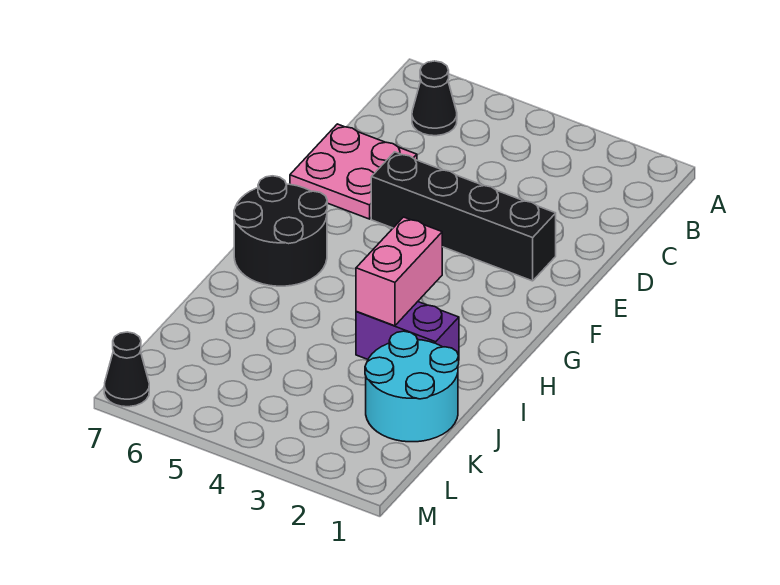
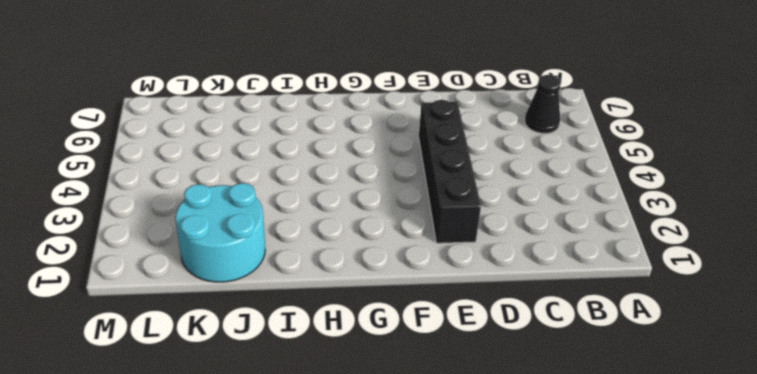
none -> pink 2x2 plate [290,124,417,219]
none -> black 2x2 round brick [234,176,327,286]

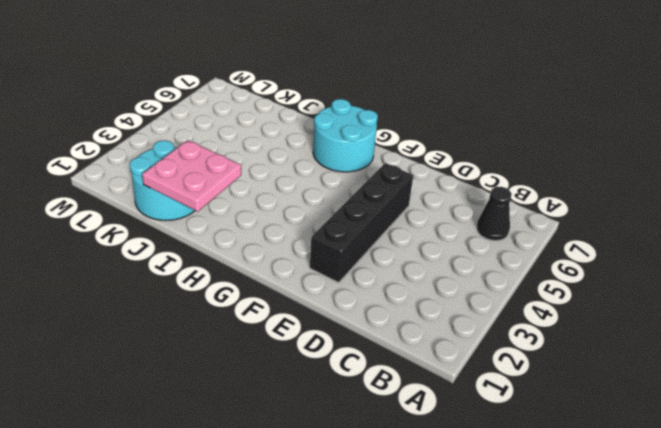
cyan 2x2 round brick [313,99,378,172] -> black 2x2 round brick [234,176,327,286]
pink 2x2 plate [142,140,241,211] -> pink 2x2 plate moved to [290,124,417,219]
none -> purple 1x2 brick [356,302,459,359]
none -> black 1x1 cone [104,332,149,407]

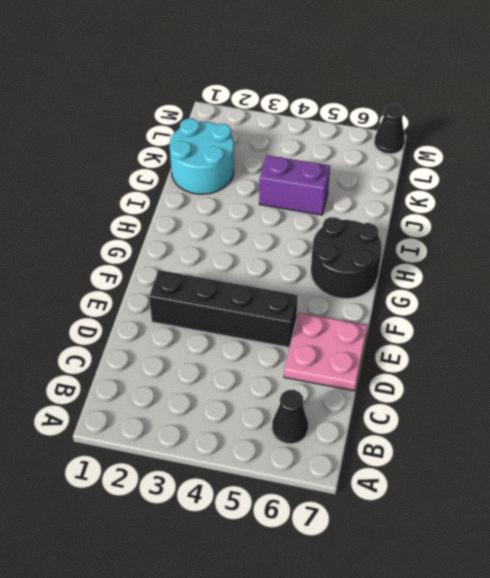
purple 1x2 brick [259,155,330,215] -> purple 1x2 brick moved to [356,302,459,359]
none -> pink 1x2 brick [356,217,442,326]

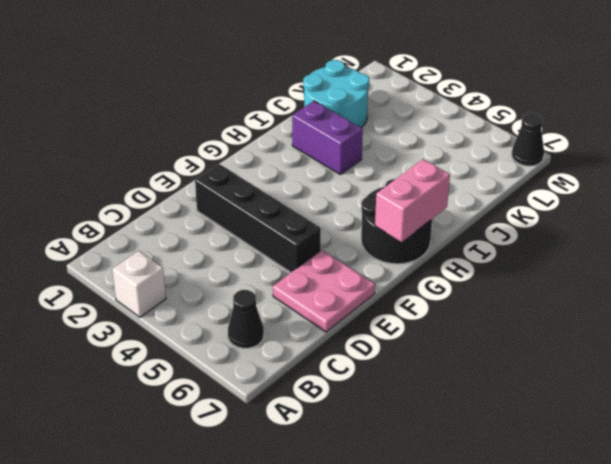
white 1x1 brick [112,251,166,317] -> none
pink 1x2 brick [375,159,450,242] -> pink 1x2 brick moved to [356,217,442,326]

